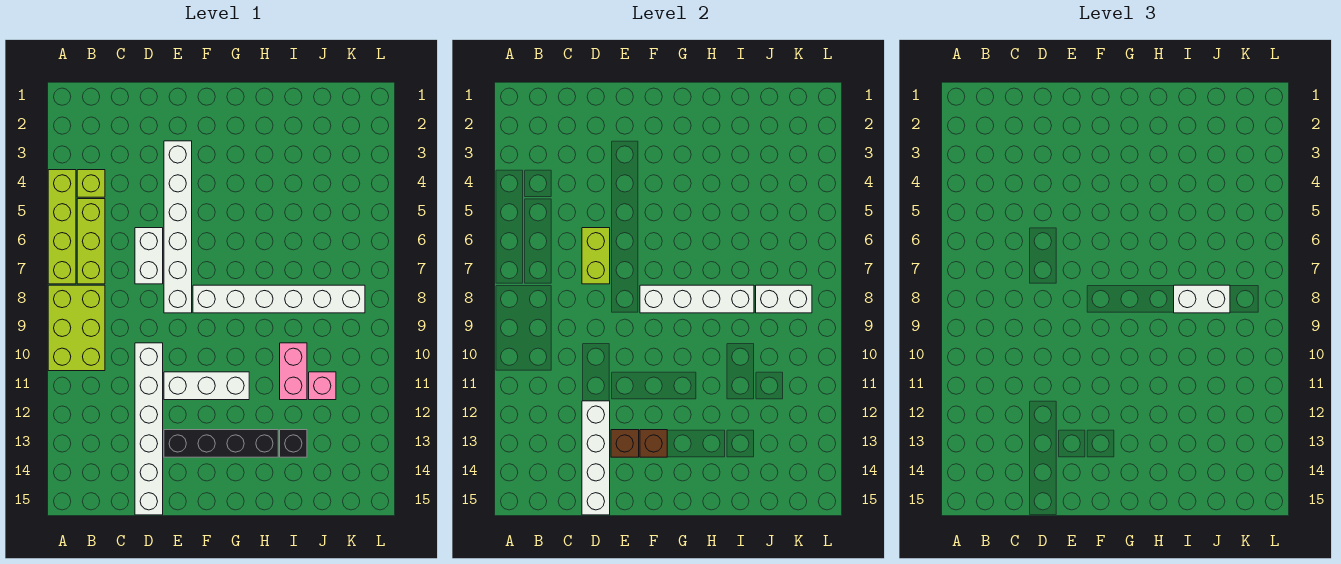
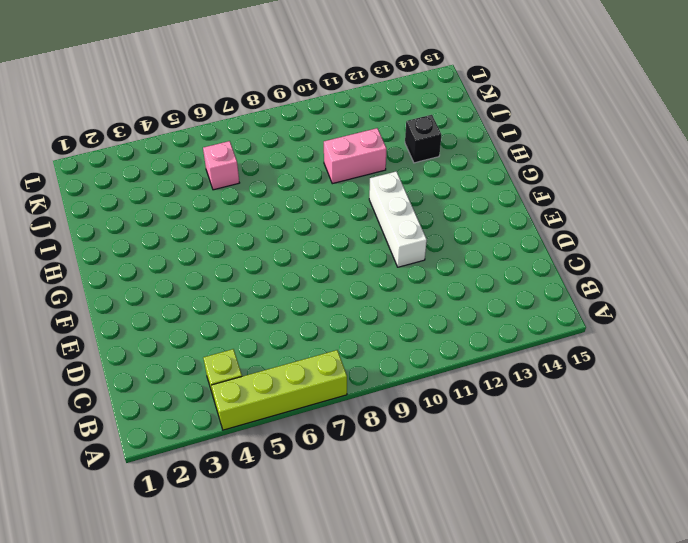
pink 1x1 brick [203,141,239,190] -> pink 1x1 brick moved to [309,372,336,400]
none -> lime 2x3 brick [48,285,105,371]
none -> lime 1x3 brick [77,199,105,284]
none -> white 1x2 brick [135,228,163,284]

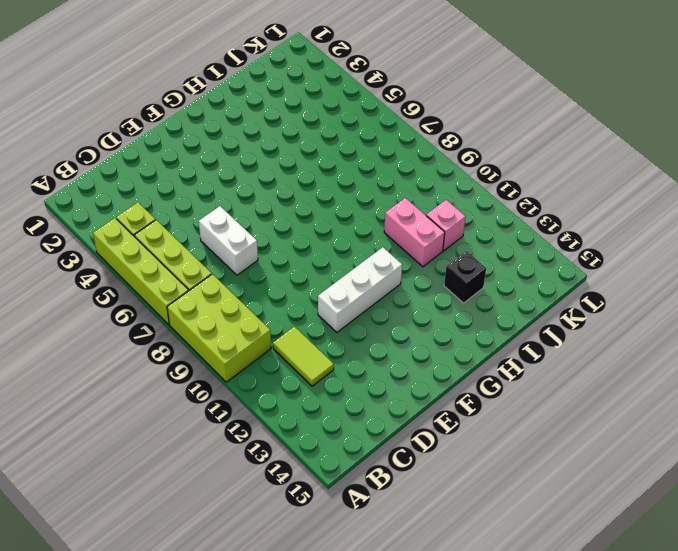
lime 1x2 tile [273,327,334,386] -> none
none -> white 1x6 brick [135,343,163,515]
none -> white 1x6 brick [164,141,192,313]
none -> black 1x4 brick [164,430,278,457]

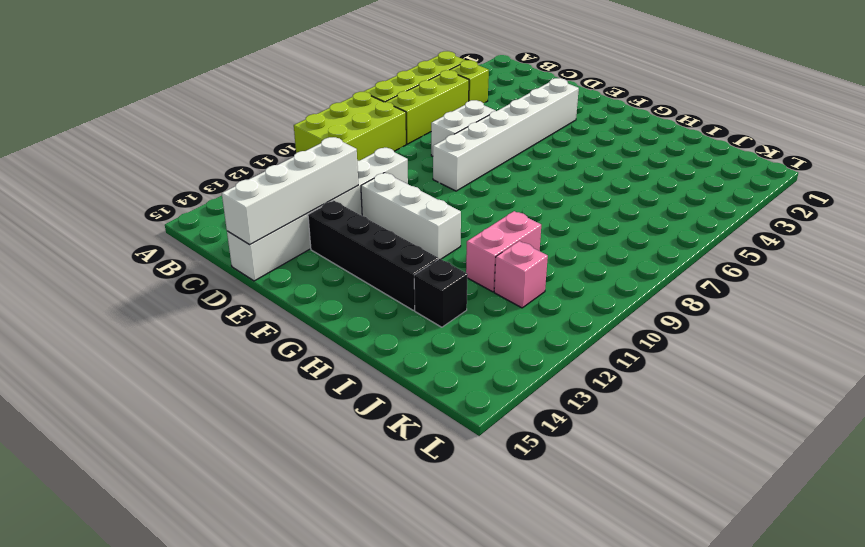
none -> white 1x6 brick [193,285,365,313]
none -> lime 1x2 brick [582,228,610,284]
none -> brown 1x1 brick [611,430,639,457]

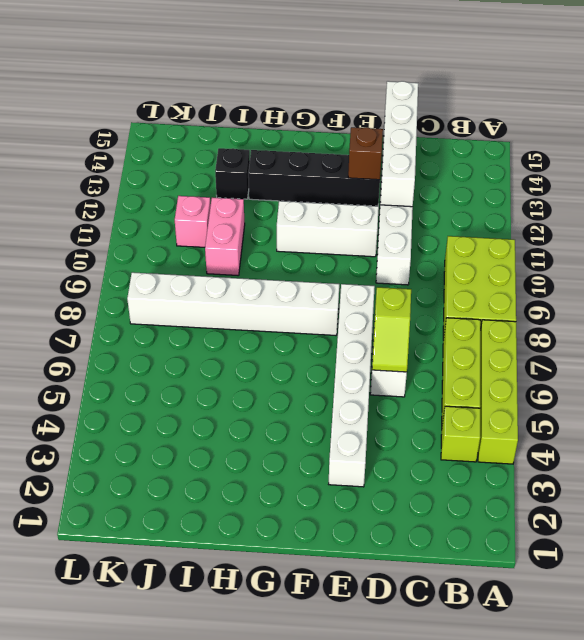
lime 1x2 slope [372,287,411,372] -> lime 1x2 brick [582,228,610,284]
none -> white 1x4 brick [640,285,754,313]
none -> brown 1x1 brick [640,430,667,457]
none -> white 1x2 brick [756,285,812,313]

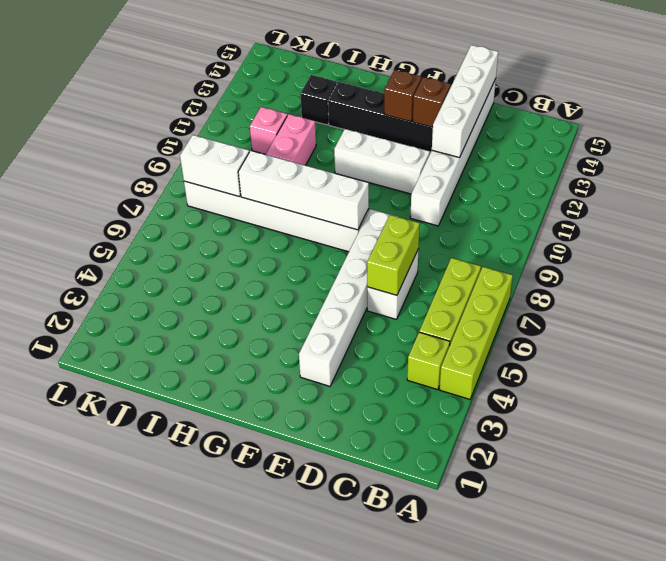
none -> lime 2x3 brick [48,285,105,371]
none -> white 1x2 brick [1174,285,1230,313]

